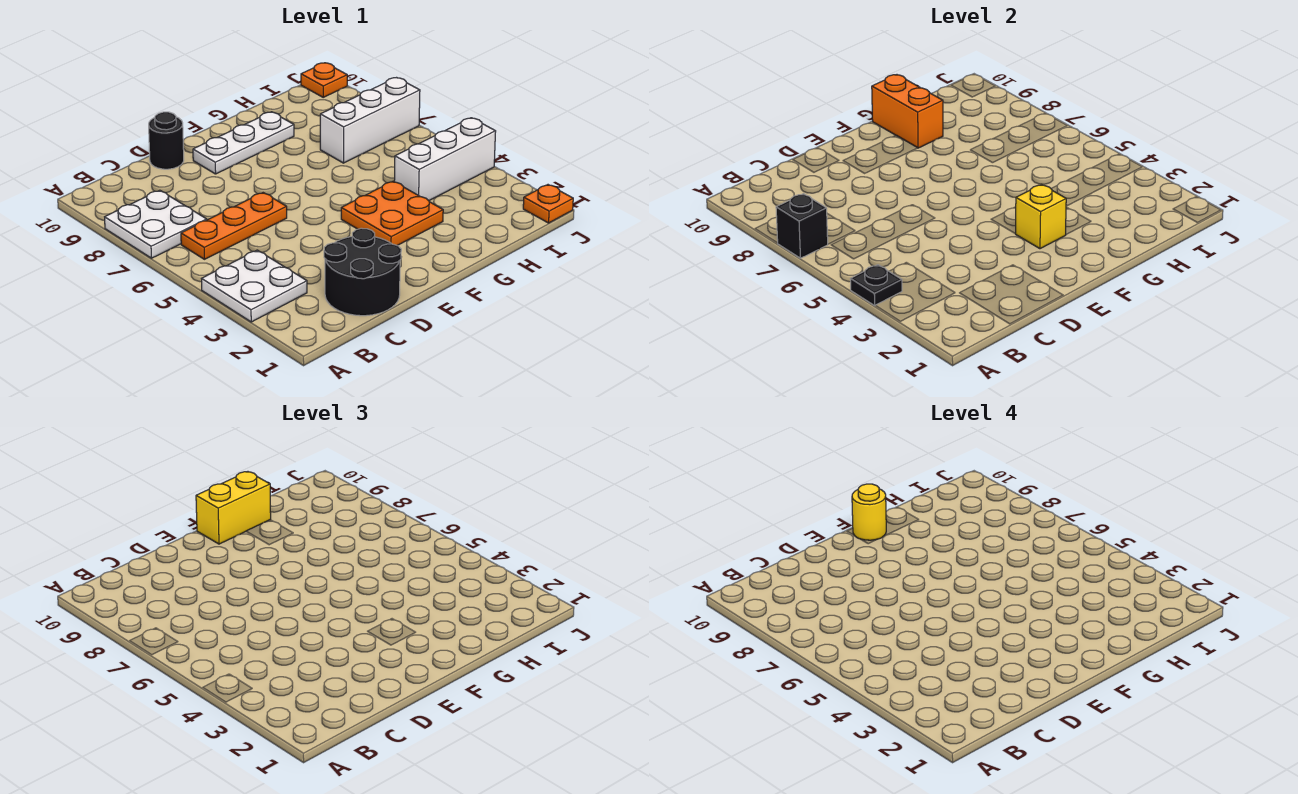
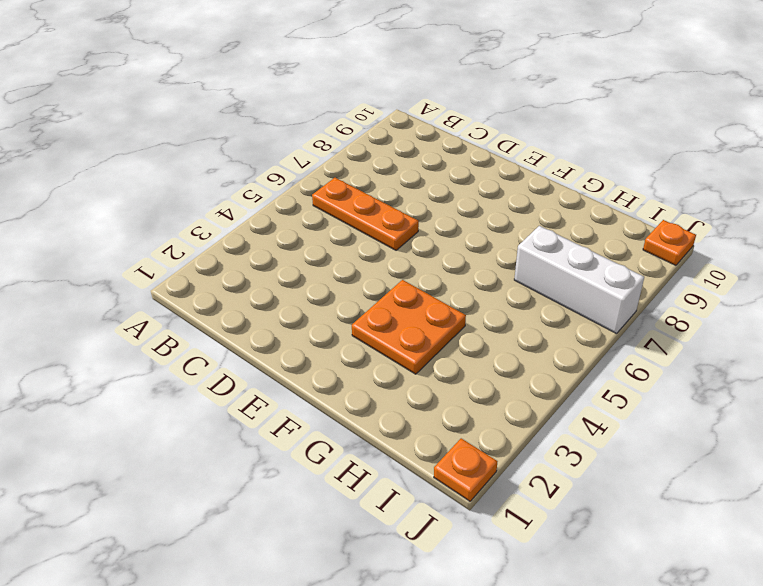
none -> white 2x2 plate [202,250,307,322]
none -> white 2x2 plate [105,190,207,258]
none -> black 2x2 round brick [324,228,401,316]

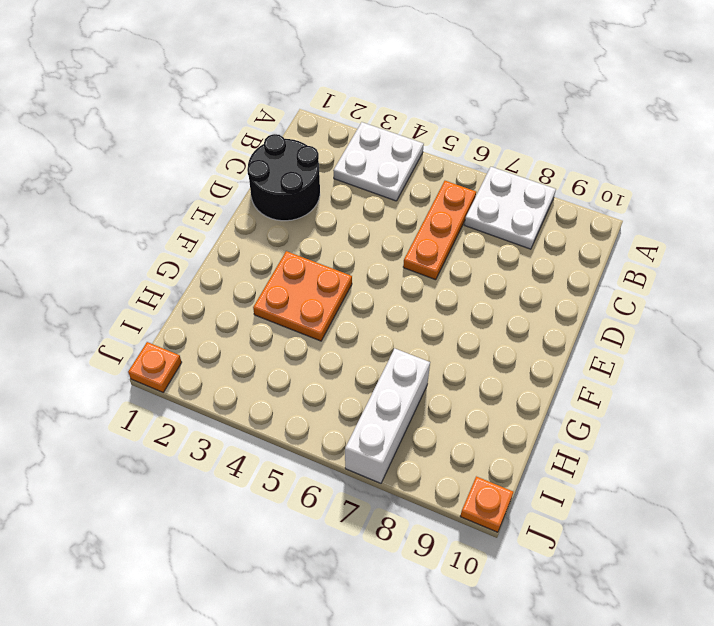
none -> black 1x1 round brick [149,112,184,169]
none -> white 1x3 plate [193,112,294,174]
none -> white 1x3 brick [394,118,496,201]

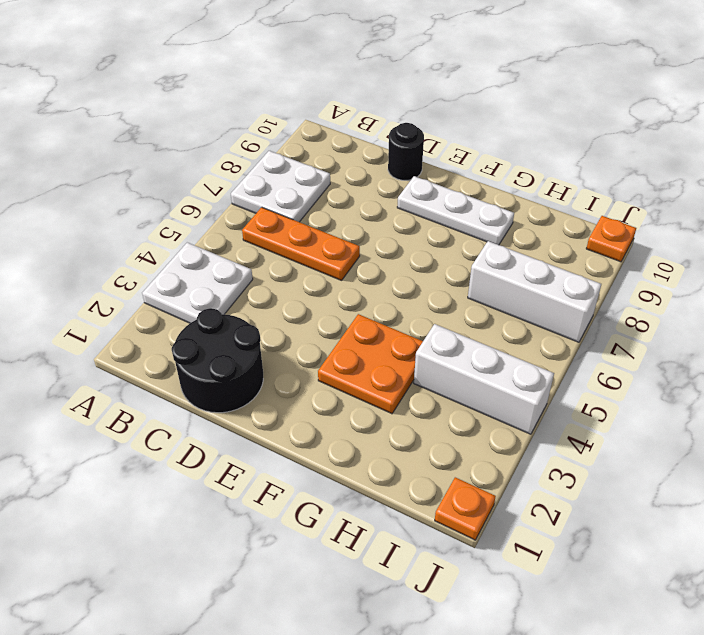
none -> black 1x1 plate [851,265,902,306]
none -> black 1x1 brick [776,194,828,258]
none -> yellow 1x1 brick [1016,184,1066,249]

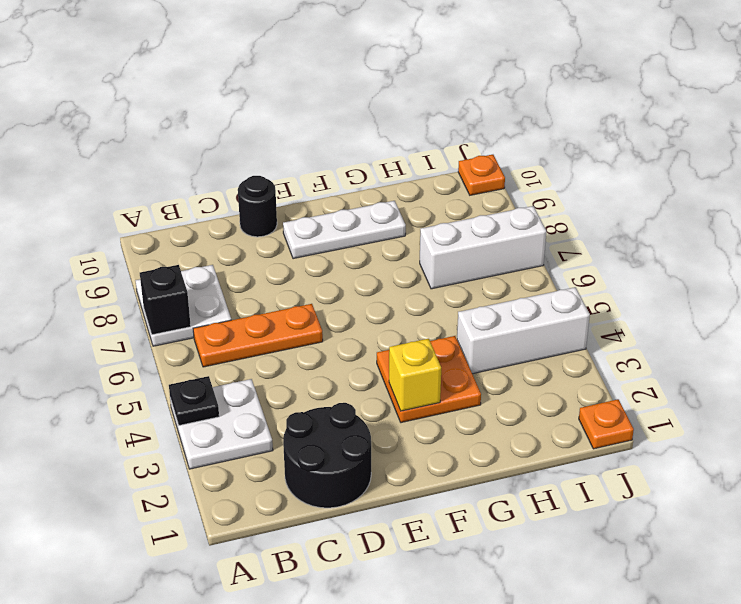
none -> orange 1x2 brick [872,75,943,148]
none -> yellow 1x2 brick [196,472,271,544]
none -> yellow 1x1 round brick [852,484,886,540]

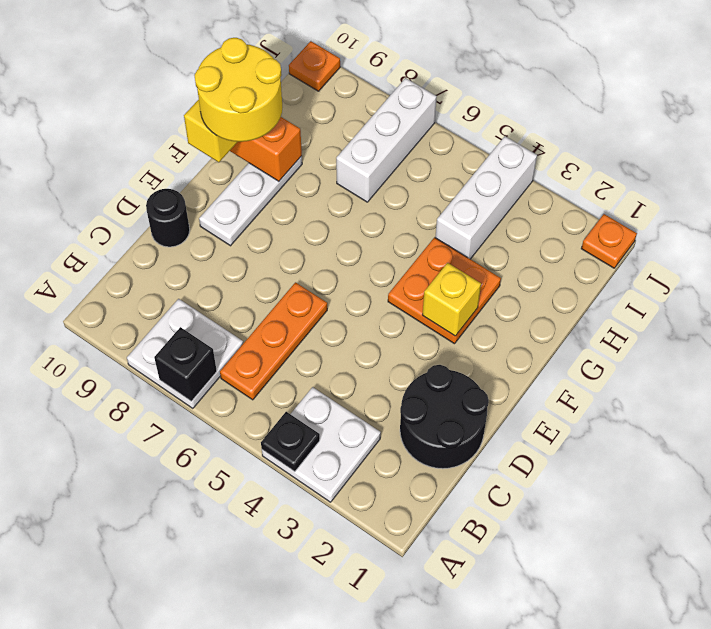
yellow 2x2 round brick [194,38,283,142] -> yellow 1x1 round brick [852,484,886,540]

